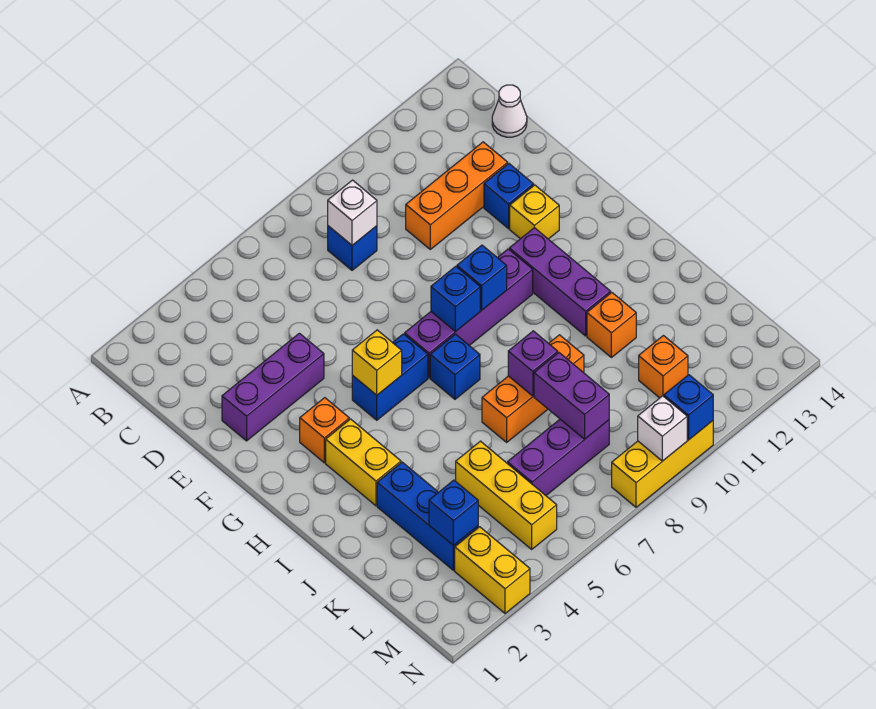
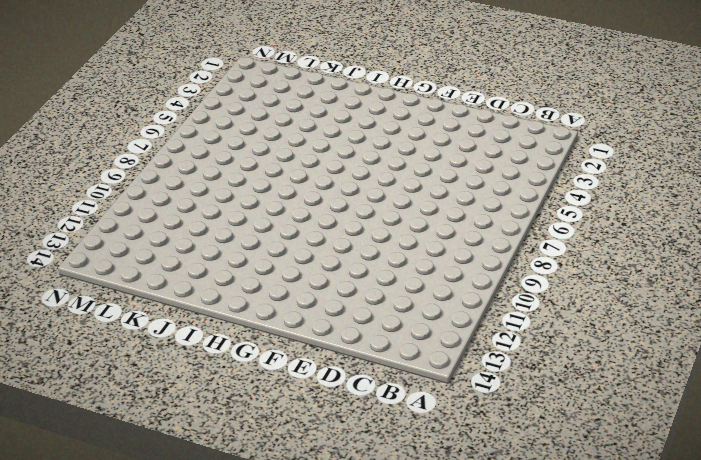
none -> blue 1x1 brick [328,226,377,270]
none -> white 1x1 cone [492,85,527,137]
none -> orange 1x3 brick [406,142,508,249]

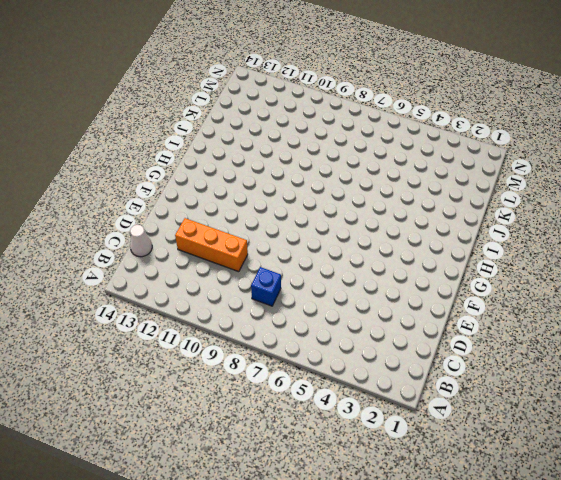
none -> purple 1x3 brick [222,333,324,441]
none -> blue 1x1 brick [484,164,534,229]
none -> yellow 1x1 brick [510,185,559,239]

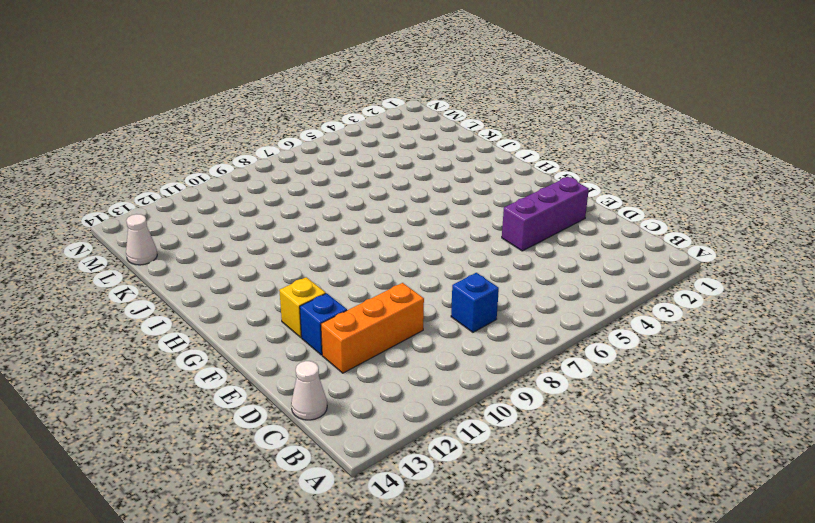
white 1x1 cone [126,214,157,265] -> none
none -> orange 1x1 brick [300,398,349,463]
none -> blue 1x2 brick [352,334,428,420]
none -> purple 1x4 brick [405,249,533,378]

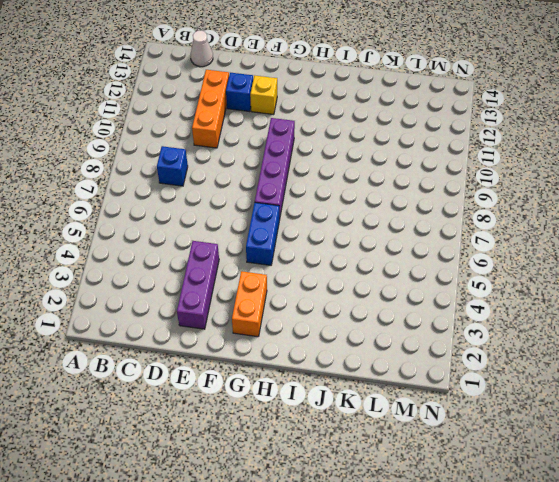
orange 1x2 brick [232,271,267,337] -> orange 1x1 brick [300,398,349,463]
none -> purple 1x3 brick [509,228,611,336]
none -> yellow 1x2 brick [326,419,401,506]
none -> blue 1x1 brick [430,334,480,399]

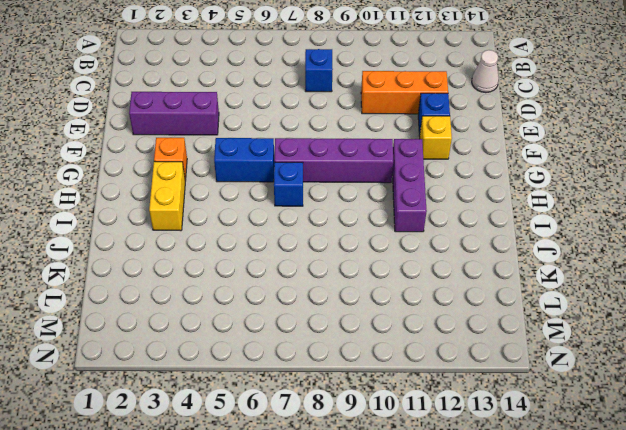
none -> blue 1x3 brick [377,462,478,570]
none -> orange 1x3 brick [482,335,584,442]
none -> orange 1x1 brick [587,293,636,358]

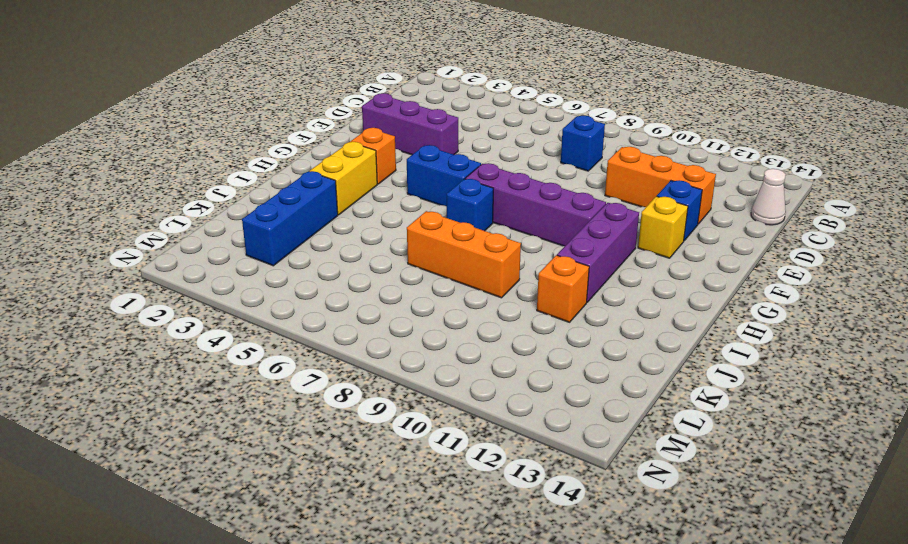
none -> yellow 1x3 brick [456,441,557,549]
none -> purple 1x3 brick [508,419,609,495]
none -> orange 1x1 brick [639,336,688,398]

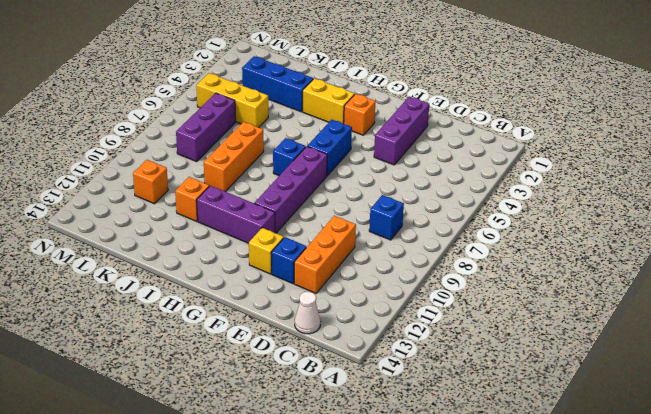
none -> yellow 1x2 brick [455,527,530,613]
none -> yellow 1x3 brick [612,421,713,507]
none -> white 1x1 brick [328,180,377,245]

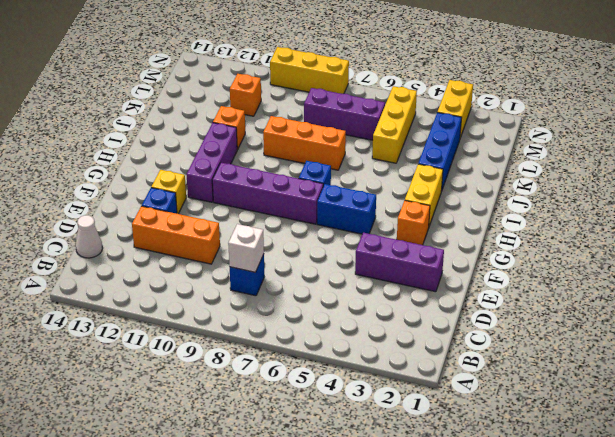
none -> yellow 1x1 brick [352,330,402,395]
none -> blue 1x1 brick [431,266,480,332]
none -> blue 1x1 brick [457,245,507,310]

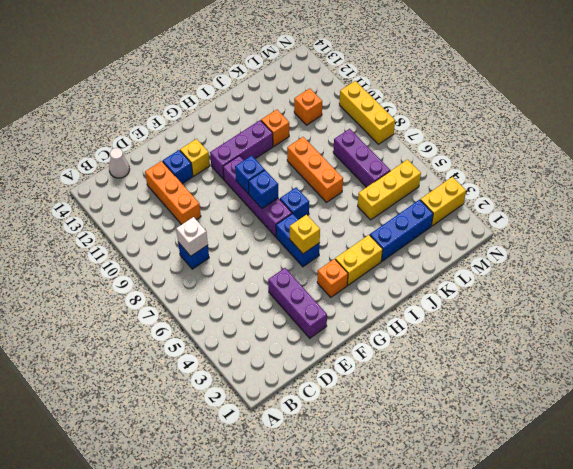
none -> purple 1x1 brick [508,331,558,396]
none -> purple 1x2 brick [534,353,609,439]
none -> blue 1x1 brick [429,480,478,546]

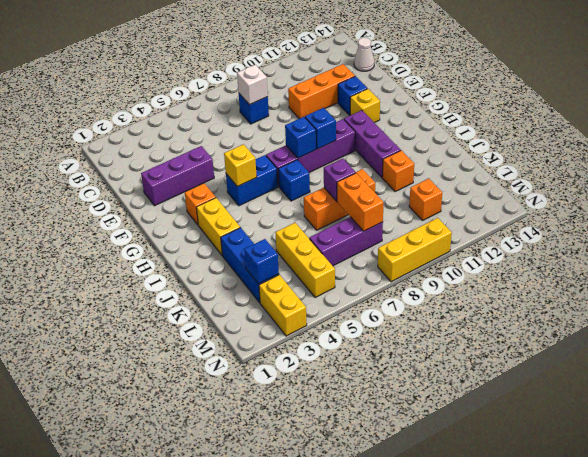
orange 1x2 brick [337,173,383,231] -> purple 1x2 brick [534,353,609,439]
none -> white 1x1 brick [638,396,687,461]
none -> blue 1x1 brick [664,375,713,440]

